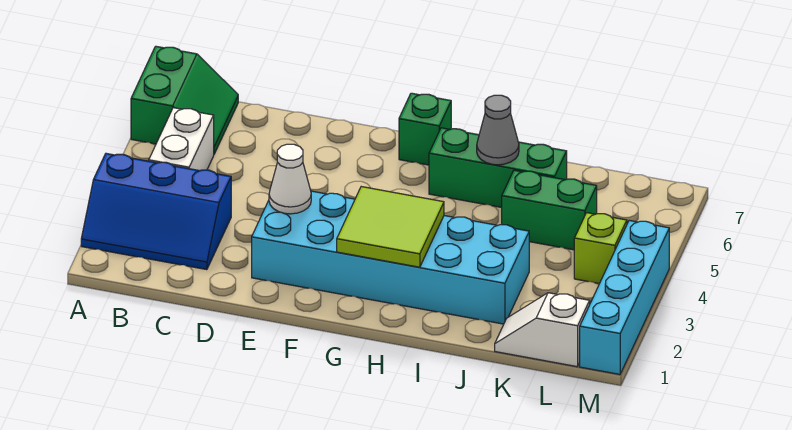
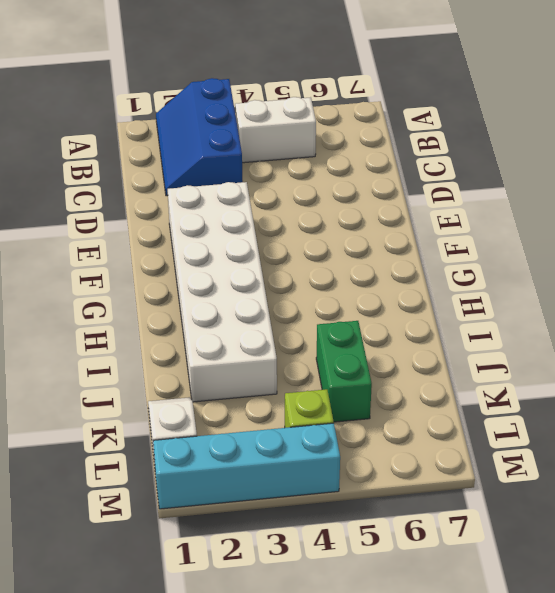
white 2x6 brick [168,182,277,402] -> cyan 2x6 brick [252,191,529,324]
none -> green 2x2 slope [131,46,238,154]
none -> green 1x1 brick [399,93,451,165]
none -> green 1x3 brick [429,128,567,208]

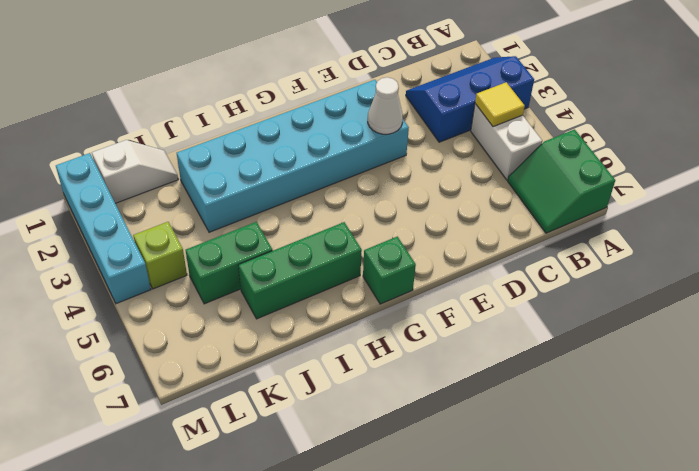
yellow 1x1 tile [475,82,525,127] -> none
none -> lime 2x2 tile [337,187,444,267]
none -> grey 1x1 cone [477,95,519,165]

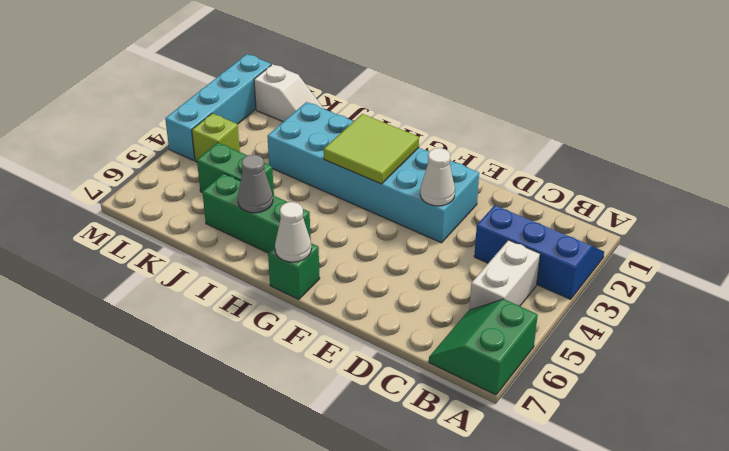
white 1x1 cone [275,202,311,262] -> none

